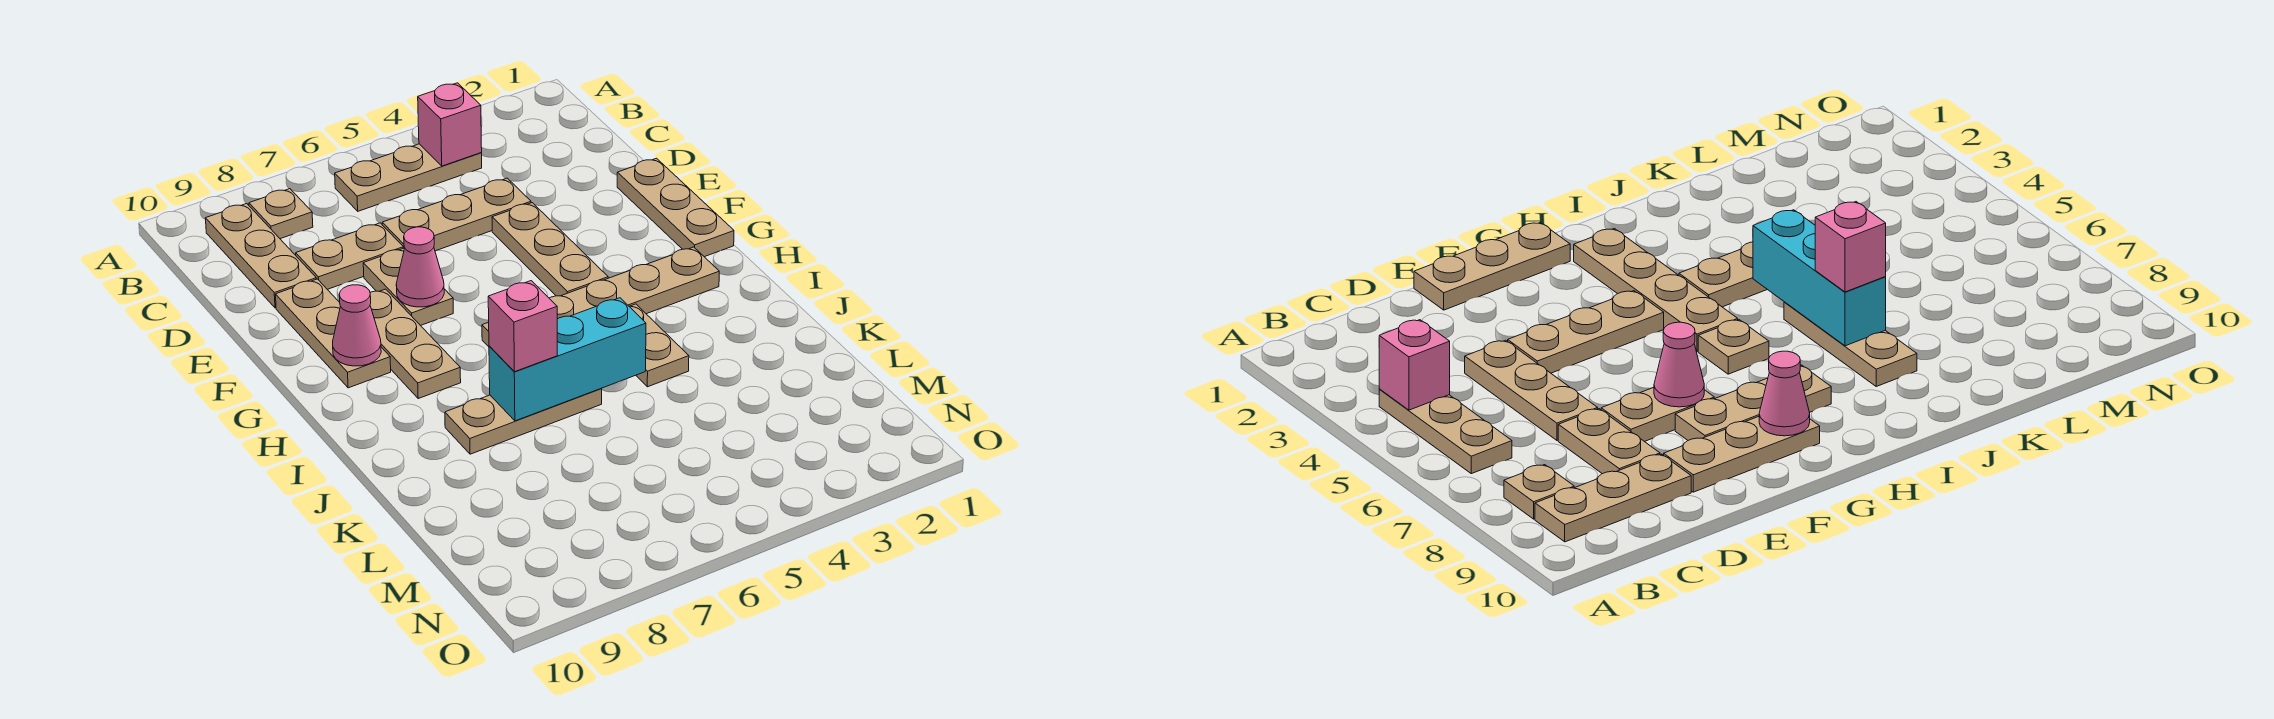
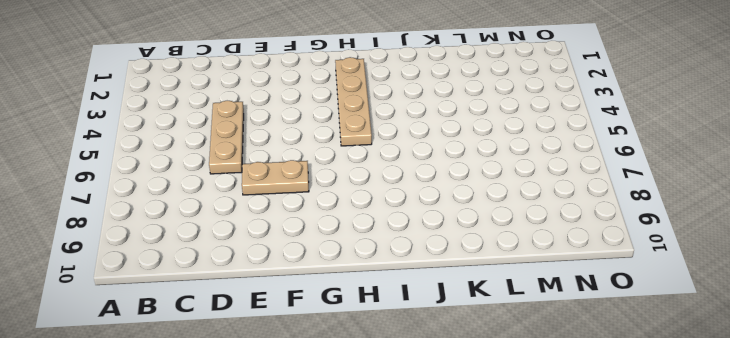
none -> tan 1x3 plate [335,144,482,211]
none -> tan 1x1 plate [249,189,313,239]
none -> tan 1x3 plate [206,204,316,308]

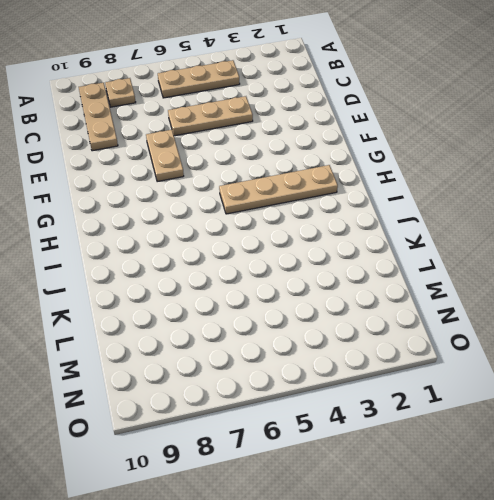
none -> tan 1x2 plate [296,223,403,289]
none -> tan 1x3 plate [617,158,734,257]
none -> tan 1x3 plate [492,203,608,296]

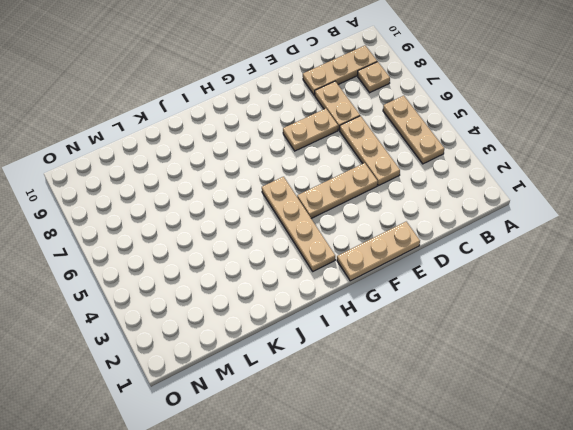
none -> tan 1x3 plate [275,279,391,388]
none -> tan 1x3 plate [370,289,461,398]
none -> tan 1x1 plate [1698,320,1769,374]

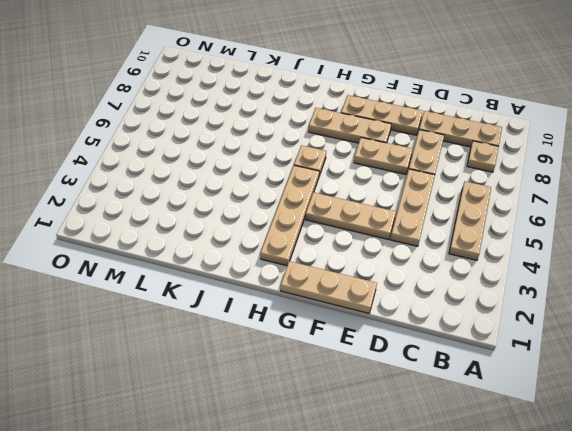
none -> tan 1x2 plate [629,304,689,387]
none -> tan 1x3 plate [445,389,602,454]
none -> pink 1x1 brick [418,83,482,166]

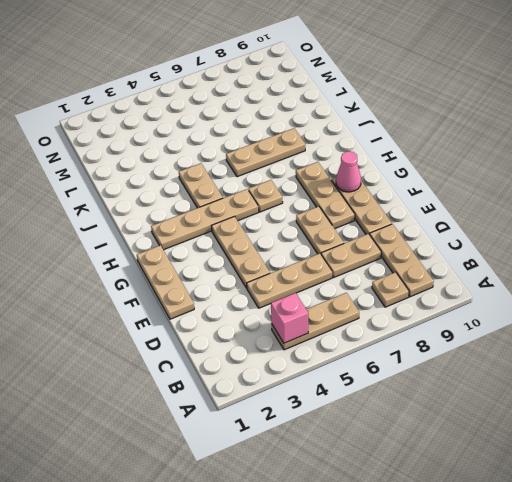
none -> pink 1x1 cone [396,227,444,307]
none -> cyan 1x3 brick [489,298,646,421]
none -> pink 1x1 brick [488,281,557,372]

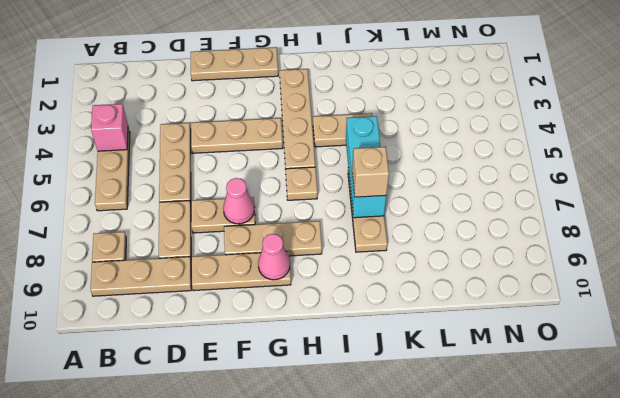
tan 1x1 brick [352,147,389,197] -> pink 1x1 brick [488,281,557,372]

